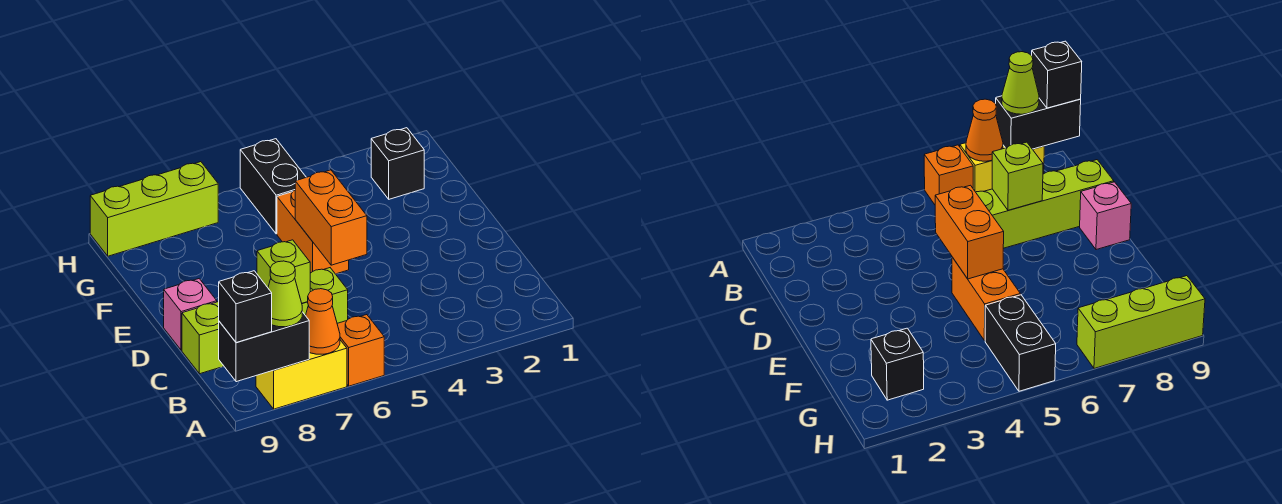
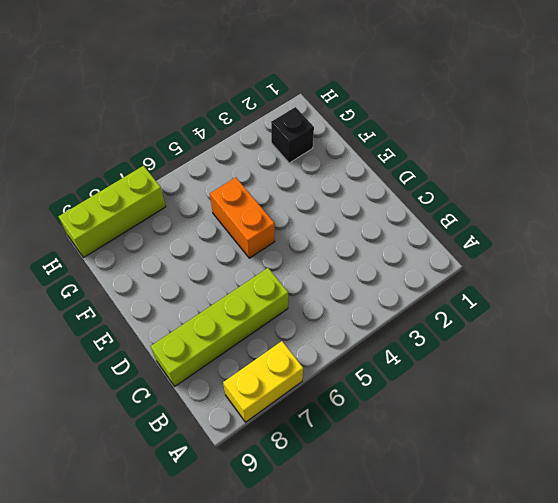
none -> orange 1x1 brick [337,315,384,386]
none -> pink 1x1 brick [164,279,217,350]
none -> black 1x2 brick [240,139,306,234]

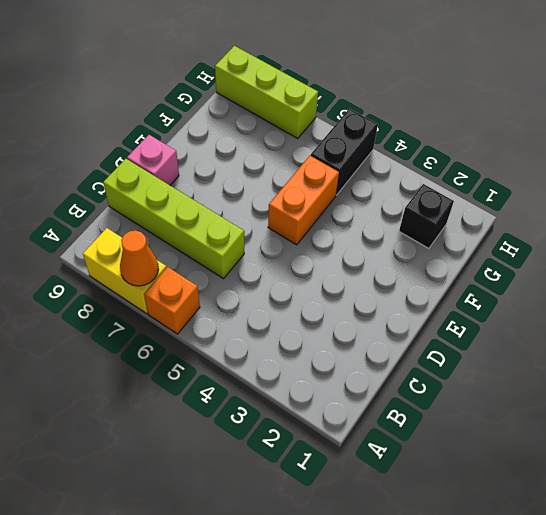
none -> black 1x2 brick [219,312,309,382]
none -> lime 1x1 brick [257,240,310,303]
none -> orange 1x2 brick [295,170,367,265]

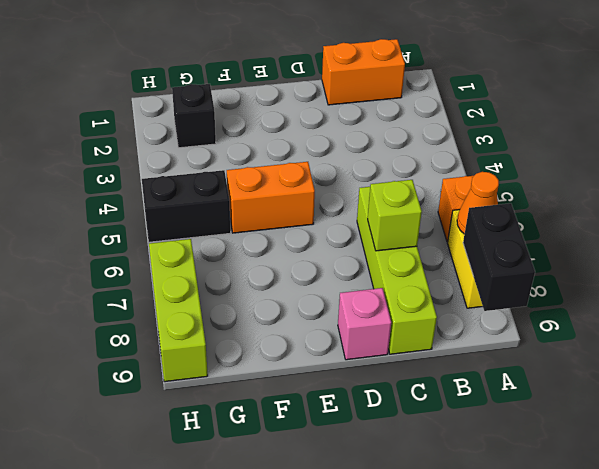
orange 1x2 brick [322,39,405,105] -> orange 1x2 brick moved to [295,170,367,265]
none -> lime 1x1 cone [268,261,302,327]
none -> black 1x1 brick [219,271,272,343]

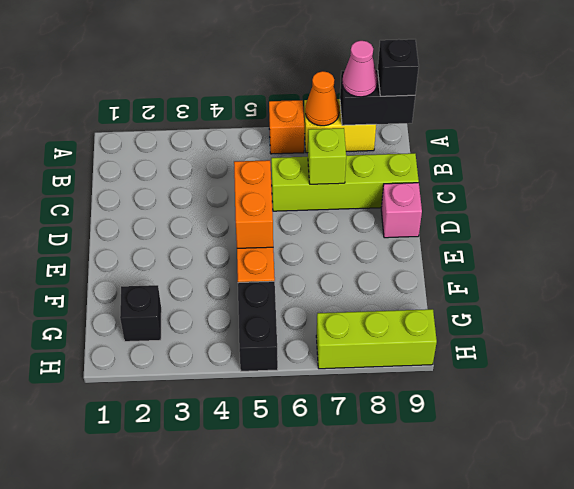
pink 1x1 cone [342,41,378,97] -> lime 1x1 cone [268,261,302,327]

